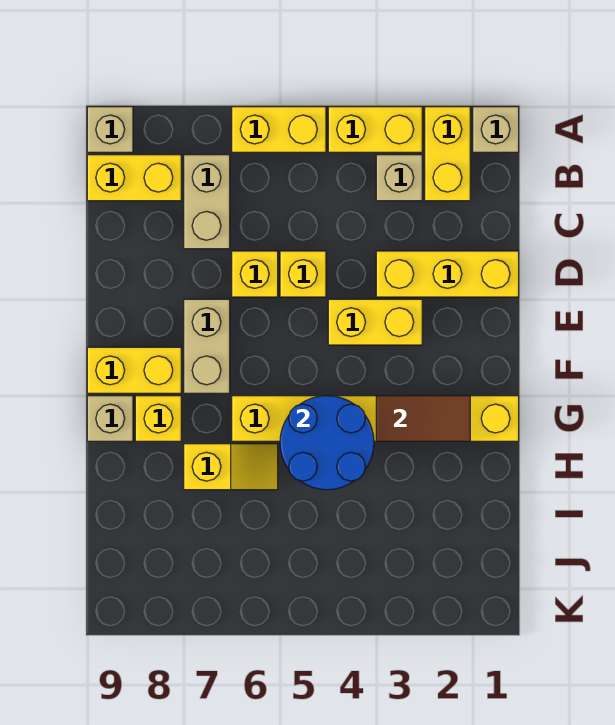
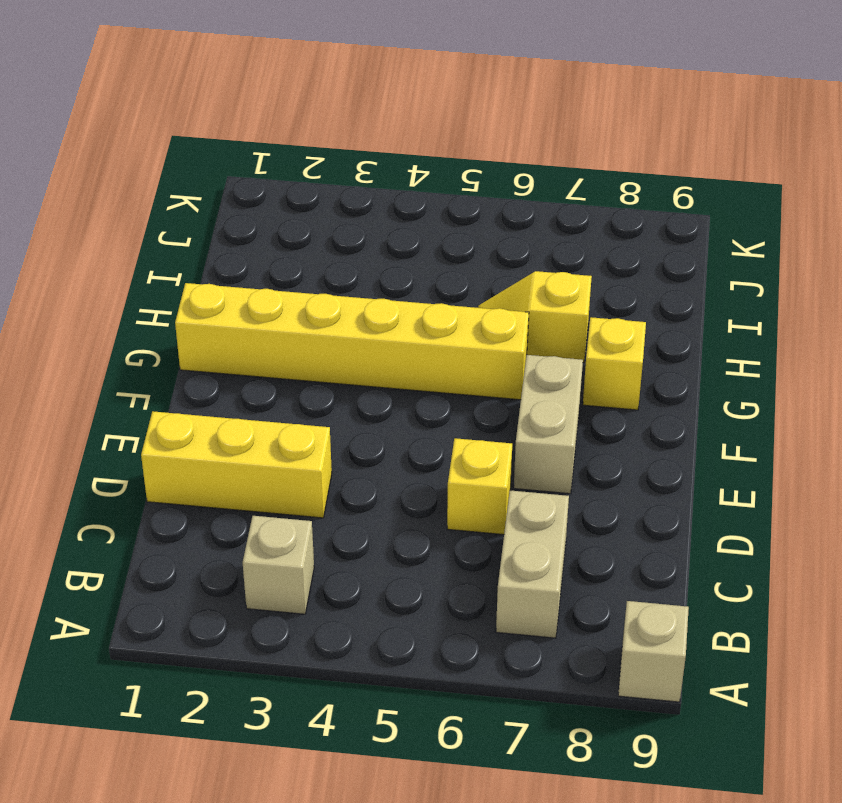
none -> tan 1x1 brick [473,107,519,152]
none -> yellow 1x2 brick [425,107,470,201]
none -> yellow 1x2 brick [328,107,422,152]

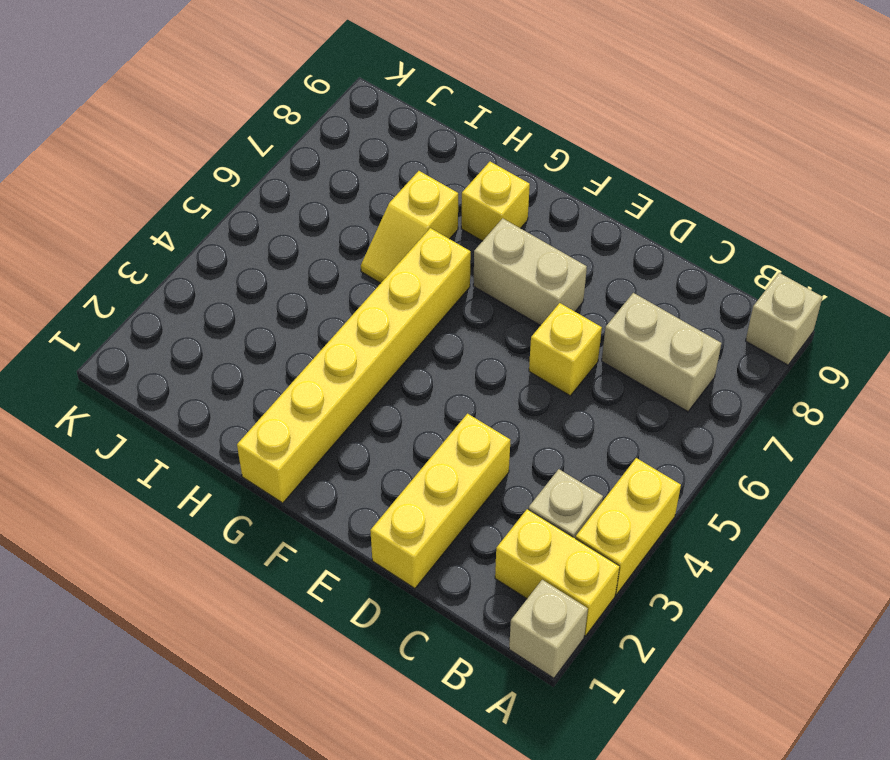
none -> yellow 1x2 brick [232,107,326,152]
none -> yellow 1x2 brick [87,155,181,201]
none -> yellow 1x1 brick [280,251,326,297]

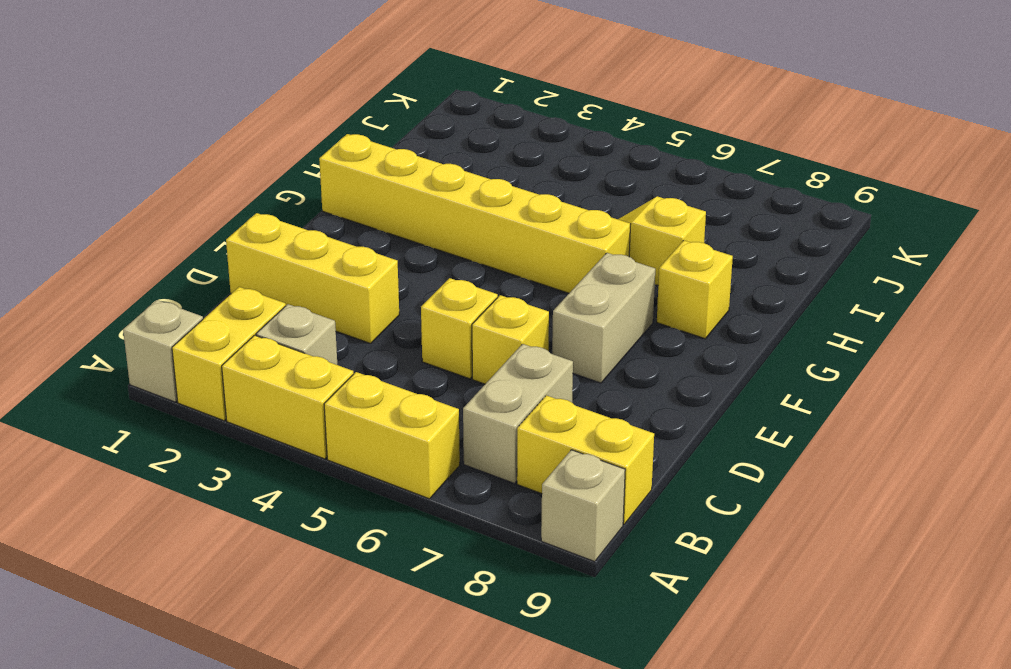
none -> yellow 1x2 brick [328,299,422,345]
none -> yellow 1x2 brick [87,347,181,393]
none -> tan 1x1 brick [87,396,133,441]

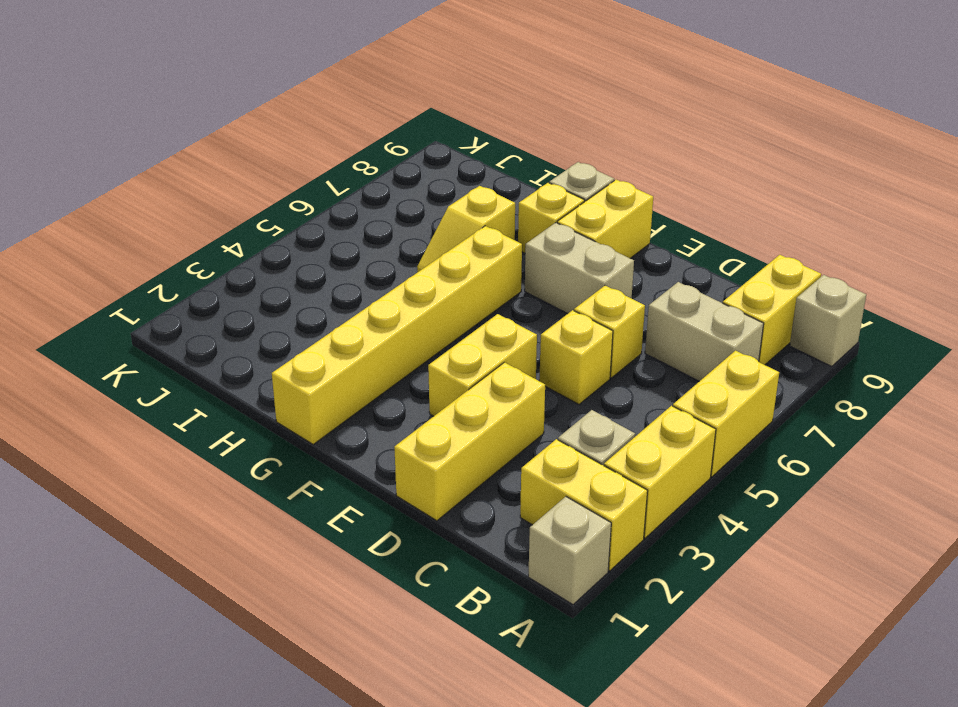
none -> brown 1x2 tile [376,396,470,441]
none -> blue 2x2 round brick [280,396,374,490]

